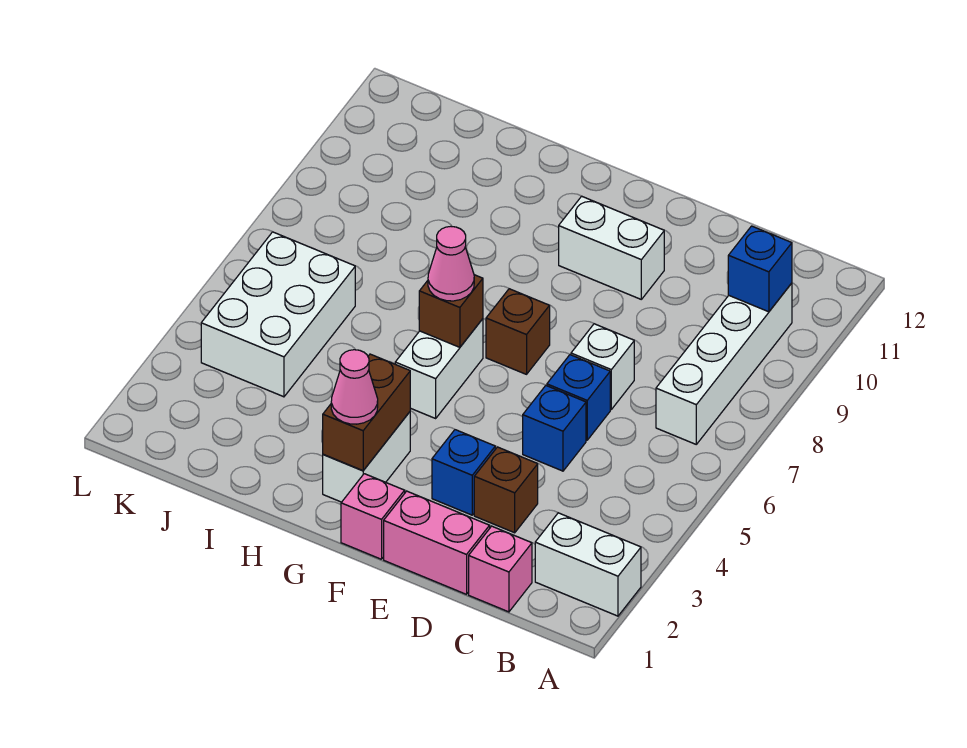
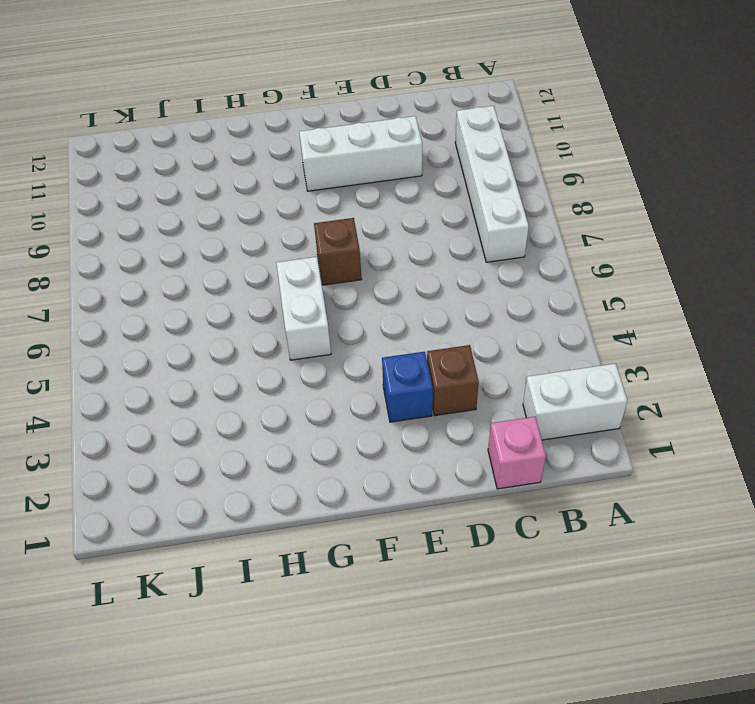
white 1x3 brick [299,116,422,191] -> white 1x2 brick [559,196,664,299]
none -> pink 1x2 brick [384,491,490,594]
none -> blue 1x1 brick [523,386,586,471]
none -> blue 1x1 brick [547,355,610,440]

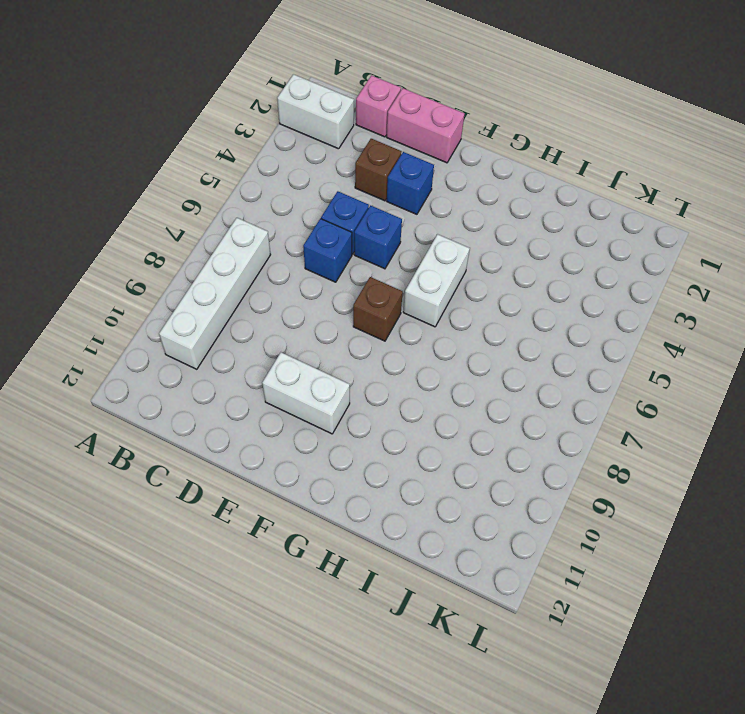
blue 1x1 brick [354,205,402,269] -> blue 1x1 brick moved to [728,226,792,312]
none -> white 1x1 brick [571,324,634,409]
none -> pink 1x1 brick [341,474,405,559]
none -> white 1x2 brick [323,412,410,502]

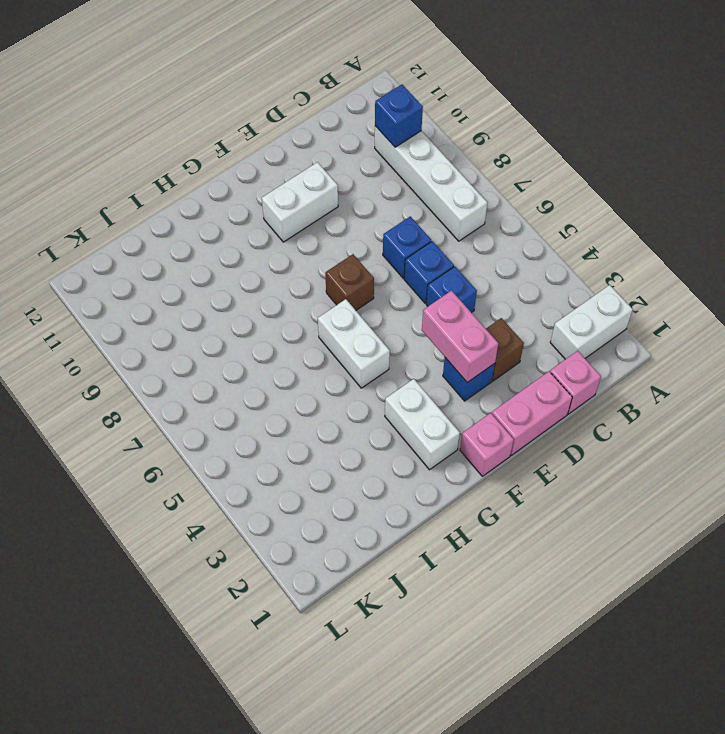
blue 1x1 brick [383,216,431,278] -> white 1x1 brick [571,324,634,409]
pink 1x2 brick [422,291,498,382] -> none
none -> white 2x3 brick [201,232,355,397]
none -> brown 1x2 brick [323,354,410,470]
none -> brown 1x1 brick [419,275,483,347]

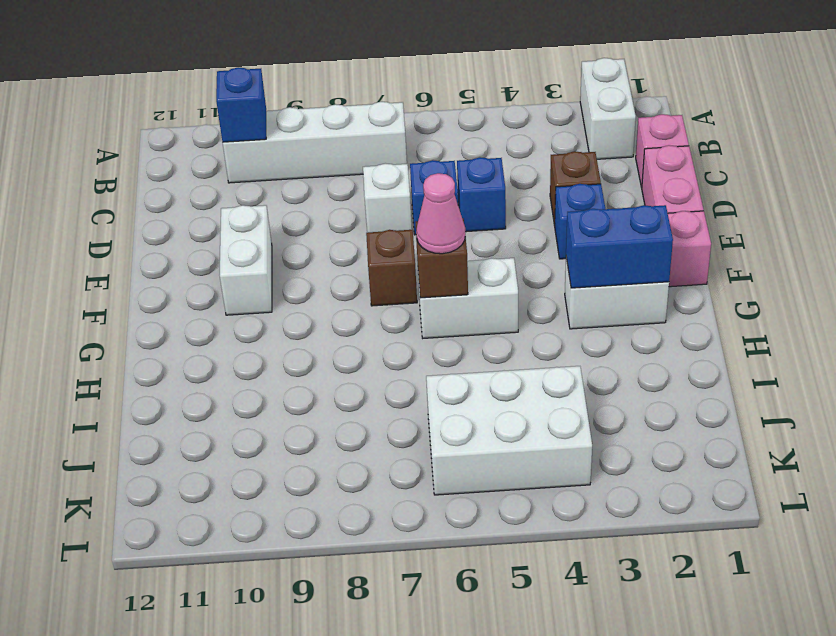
blue 1x2 brick [566,205,673,288] -> brown 1x2 brick [323,354,410,470]
none -> pink 1x1 cone [331,350,378,424]

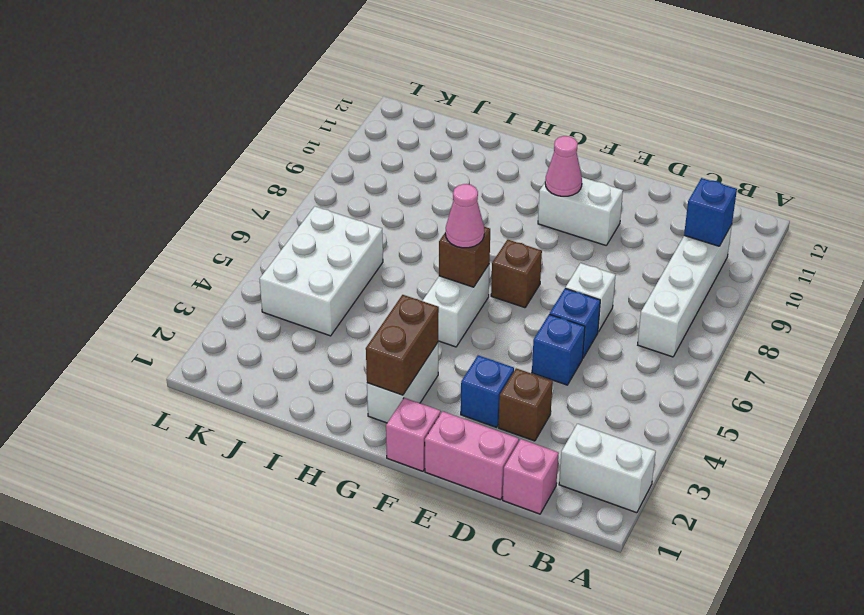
pink 1x1 cone [545,136,582,196] -> pink 1x1 cone moved to [331,350,378,424]

